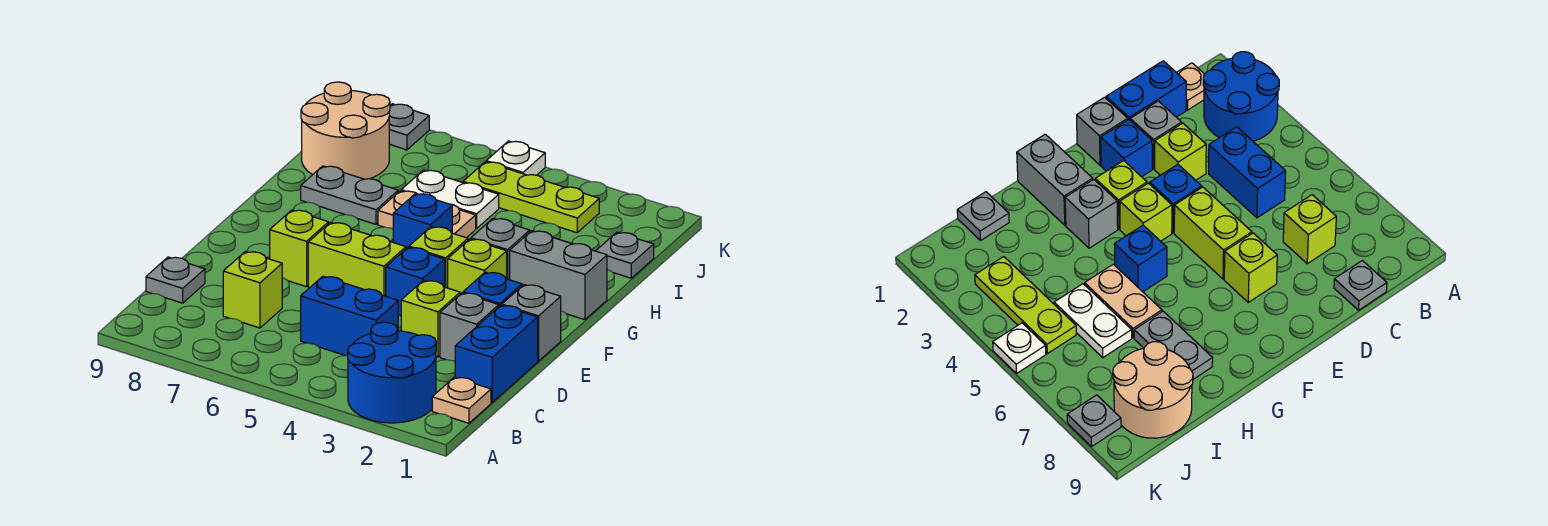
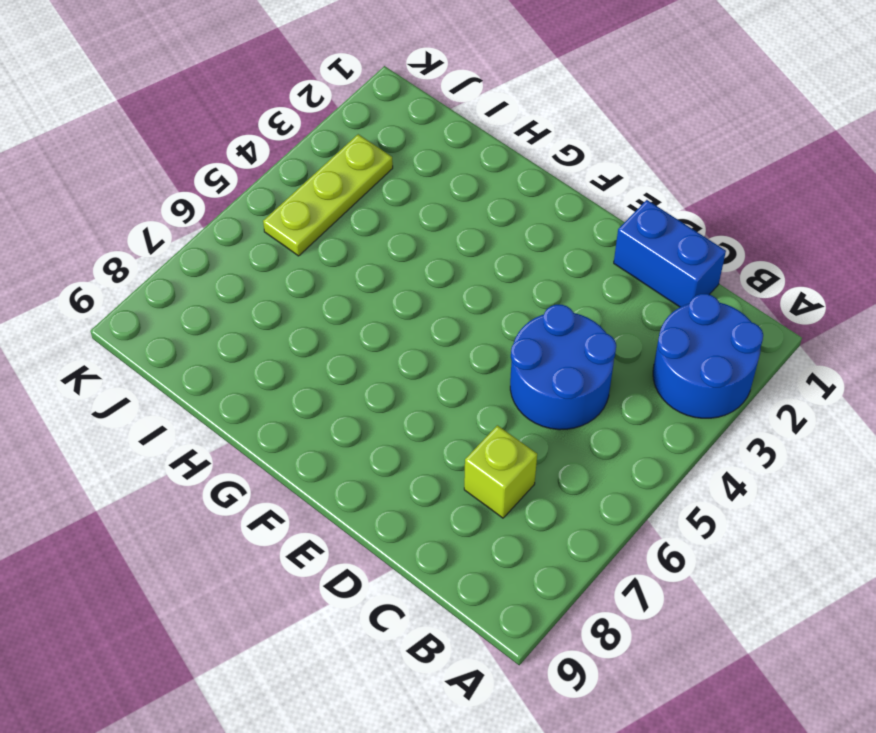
blue 2x2 round brick [510,305,616,430] -> blue 1x2 brick [301,276,398,356]
none -> tan 1x1 plate [432,377,491,423]
none -> grey 1x1 plate [146,257,205,303]
none -> grey 1x1 brick [440,293,499,361]

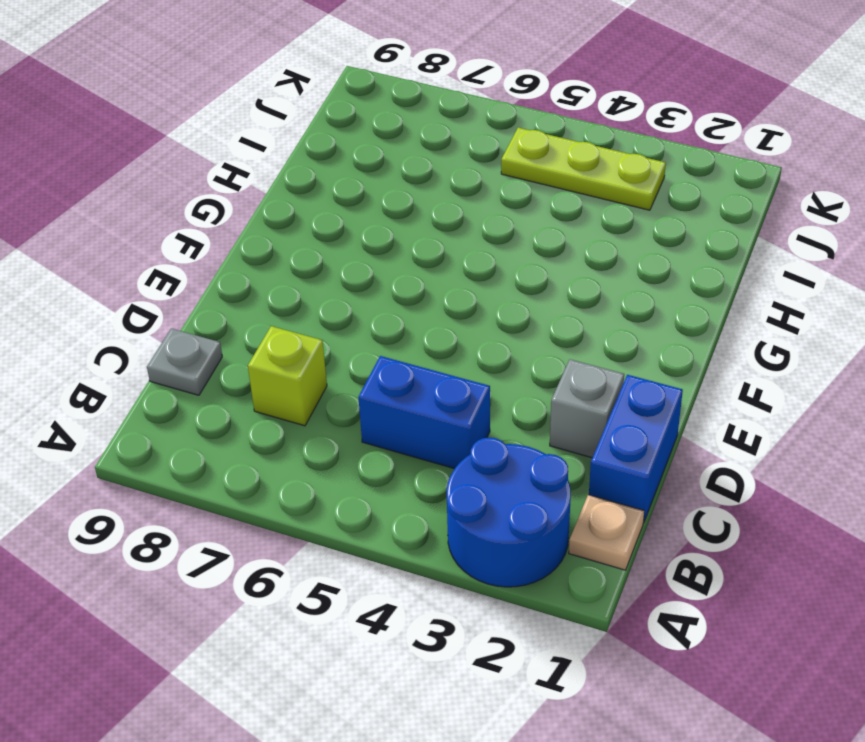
none -> lime 1x1 brick [401,280,460,357]
none -> grey 1x1 brick [502,285,561,361]
none -> blue 1x1 brick [463,272,522,306]

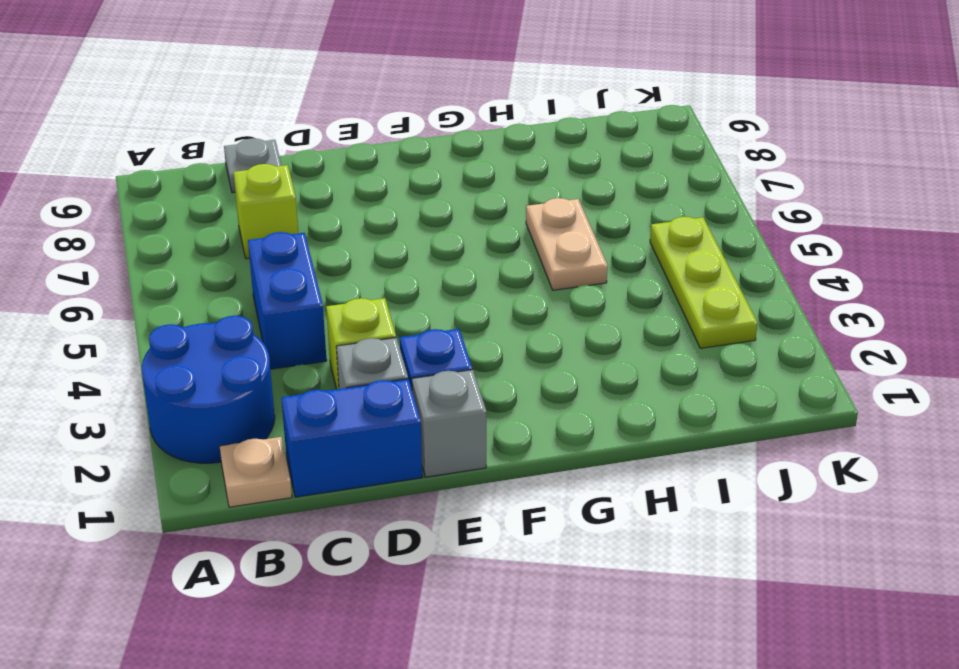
none -> blue 1x1 brick [386,247,445,316]
none -> lime 1x2 brick [308,222,406,296]
none -> lime 1x1 brick [270,210,329,287]

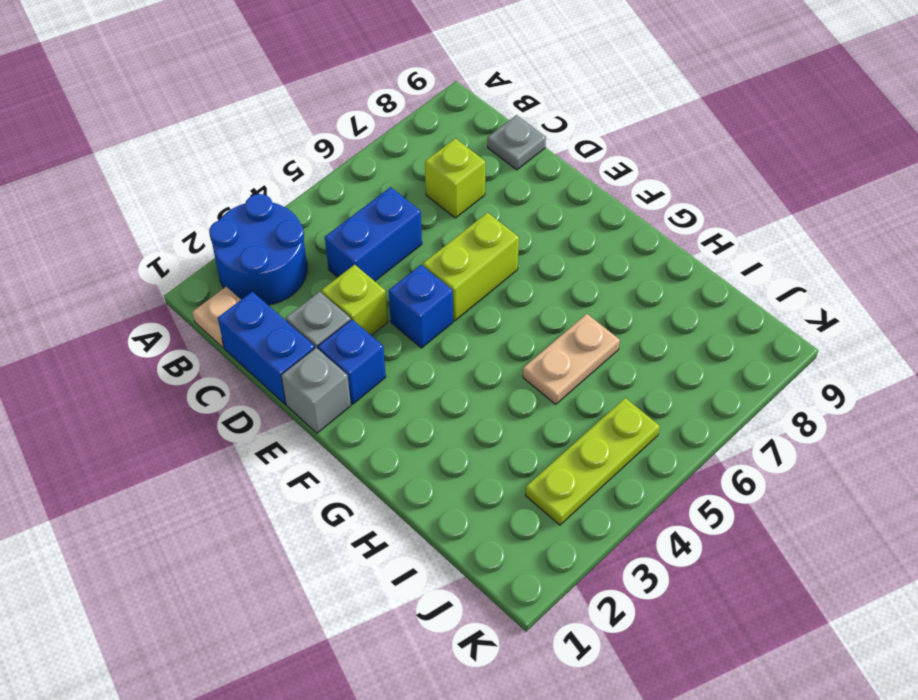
none -> lime 1x1 brick [270,210,329,287]
none -> lime 1x1 brick [448,239,507,294]
none -> lime 1x1 brick [409,227,468,288]

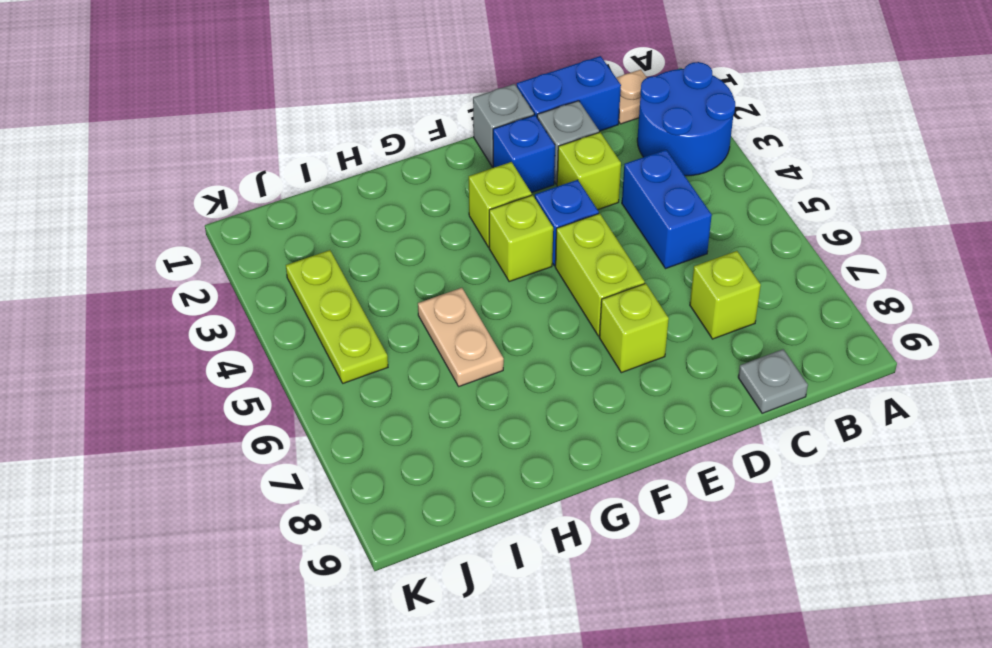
none -> grey 1x2 brick [510,231,607,320]
none -> grey 1x1 brick [471,218,530,280]
none -> blue 1x1 brick [393,193,452,248]

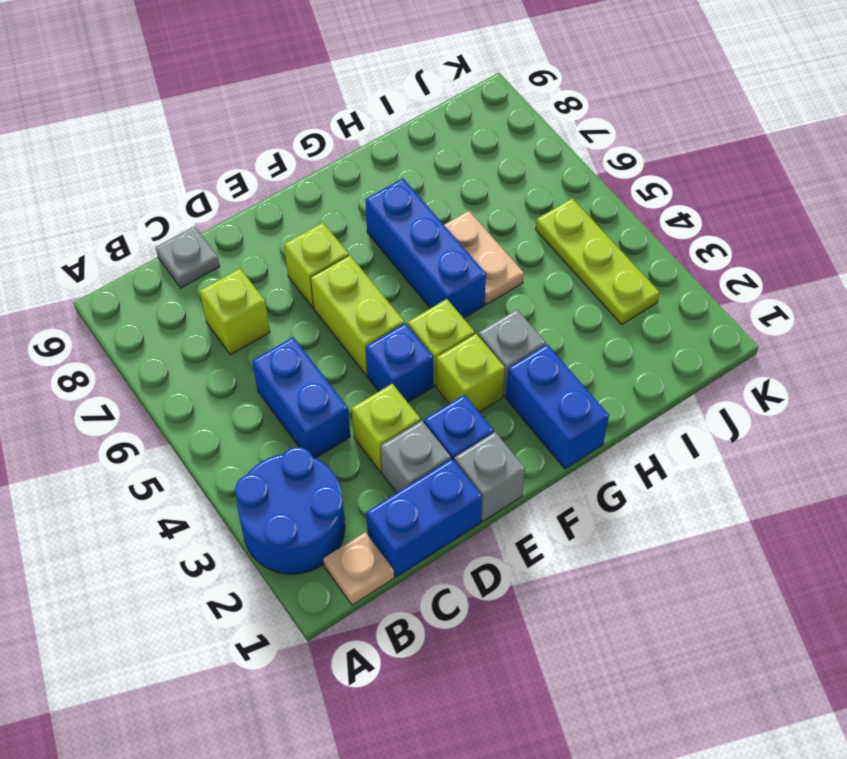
blue 1x2 brick [506,344,609,469] -> grey 1x2 brick [510,231,607,320]
blue 1x3 brick [365,178,486,318] -> blue 1x1 brick [393,193,452,248]
none -> grey 1x2 plate [301,166,398,224]
none -> grey 1x1 plate [596,232,654,278]
none -> white 1x2 plate [401,170,499,229]

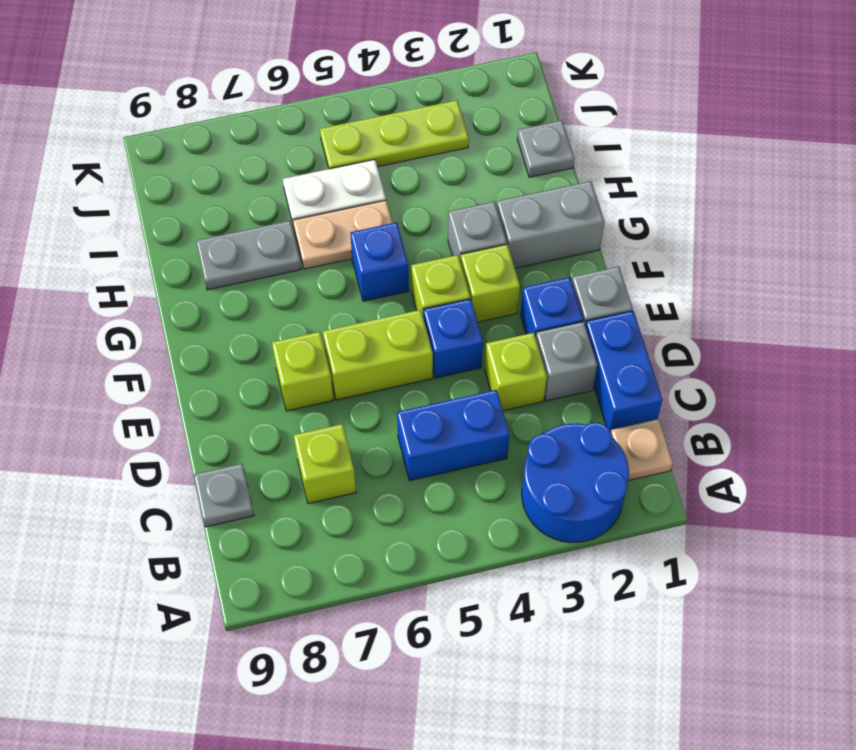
none -> tan 2x2 round brick [301,82,390,179]
none -> white 1x1 plate [486,141,545,175]
none -> grey 1x1 plate [389,104,429,150]

